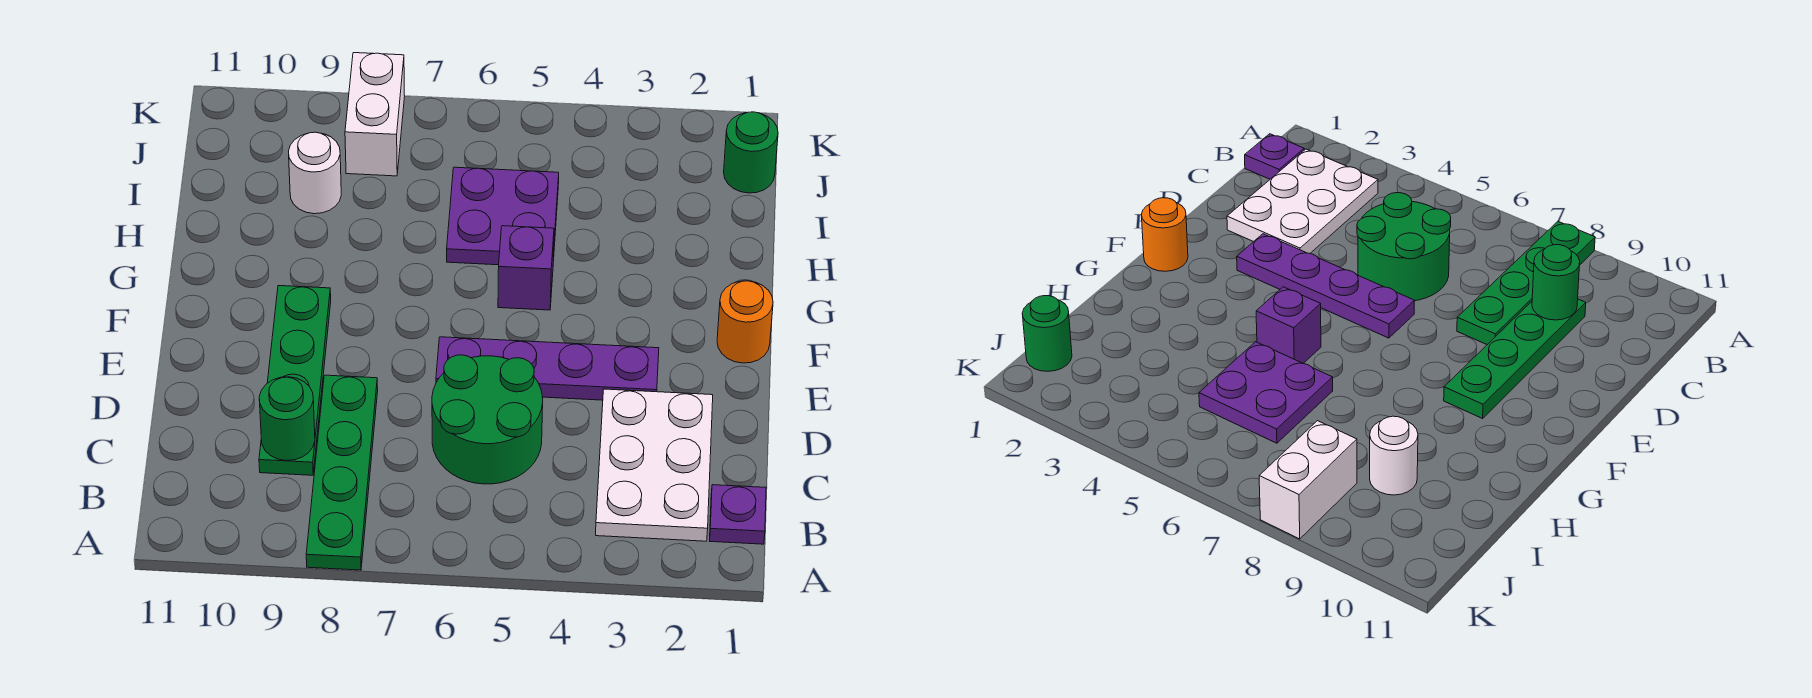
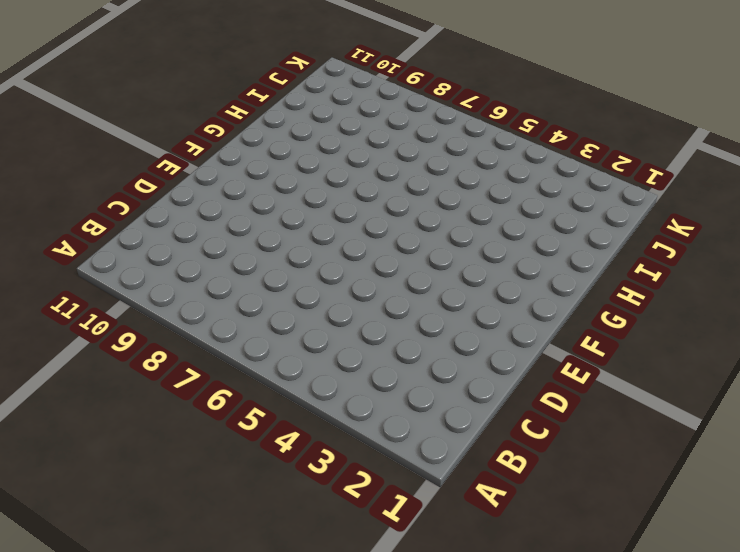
none -> green 1x4 plate [306,375,378,570]
none -> purple 1x1 plate [710,485,766,544]
none -> white 2x3 plate [596,389,713,541]

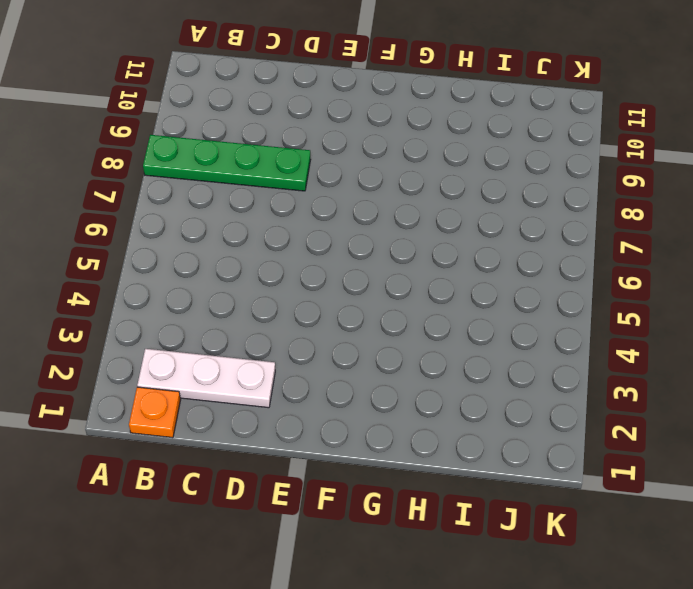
orange 1x1 plate [129,387,180,438] -> purple 1x1 plate [710,485,766,544]
white 1x3 plate [137,349,275,408] -> white 2x3 plate [596,389,713,541]
none -> green 2x2 round brick [432,355,543,484]
none -> green 1x4 plate [259,286,331,475]
none -> purple 1x4 plate [436,337,659,400]

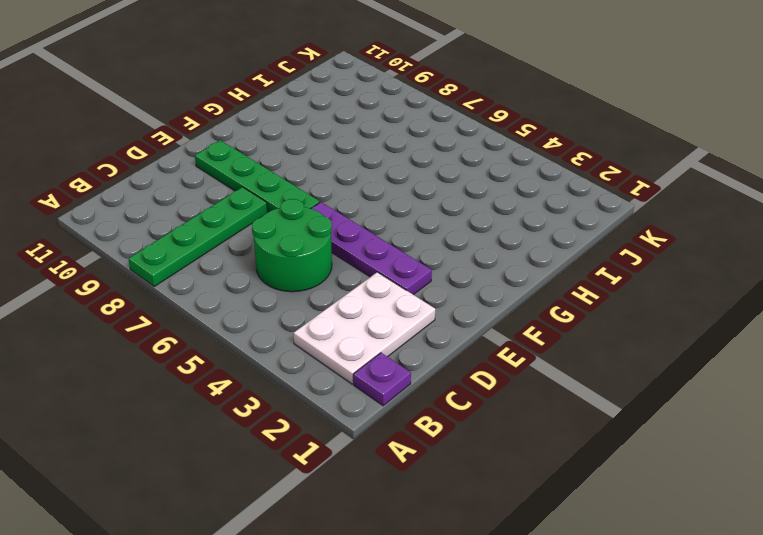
green 1x4 plate [195,140,320,212] -> green 1x4 plate turned to [259,286,331,475]
none -> orange 1x1 round brick [717,281,773,363]
none -> purple 1x1 brick [498,226,554,310]
none -> purple 2x2 plate [447,167,559,265]

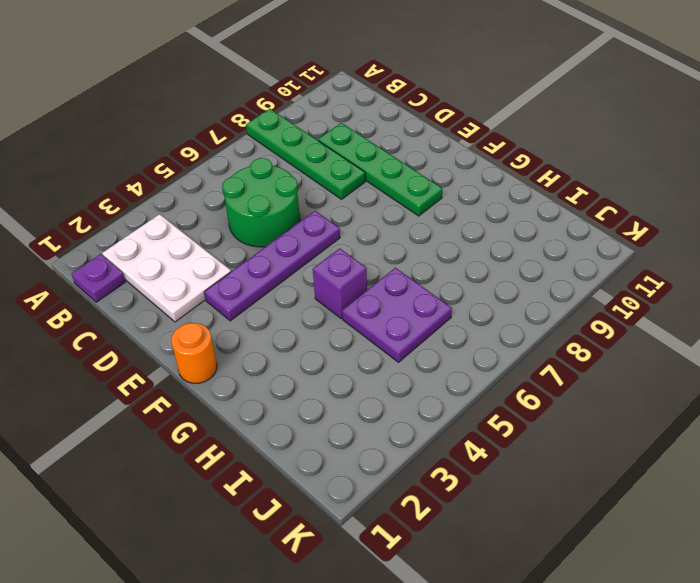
none -> white 1x1 round brick [289,132,341,214]
none -> green 1x1 round brick [724,112,778,193]
none -> white 1x2 brick [345,53,405,176]

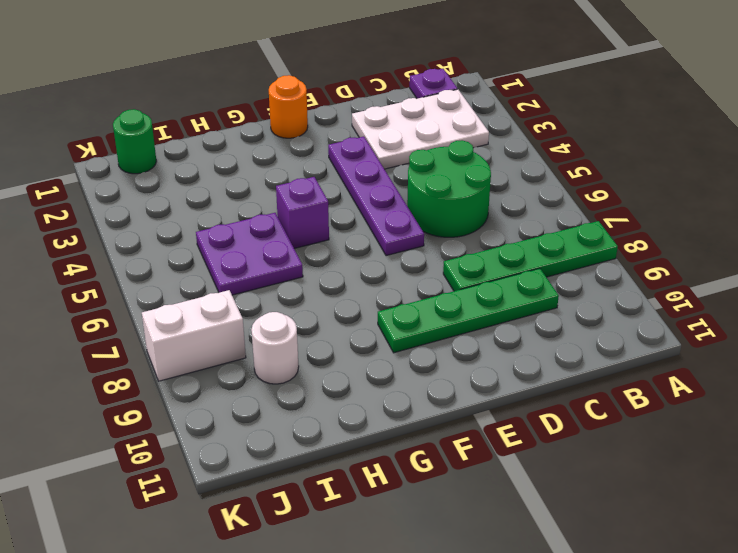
none -> green 1x1 round brick [259,377,315,461]

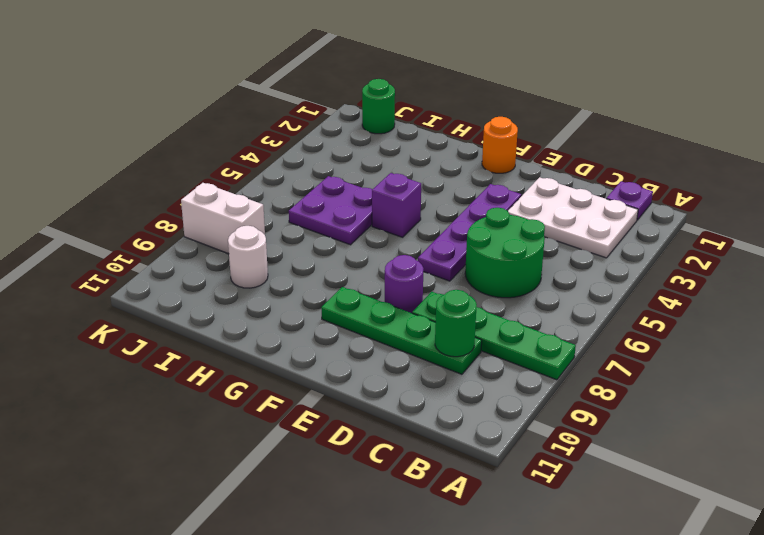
purple 1x1 round brick [385,255,423,313] -> none

